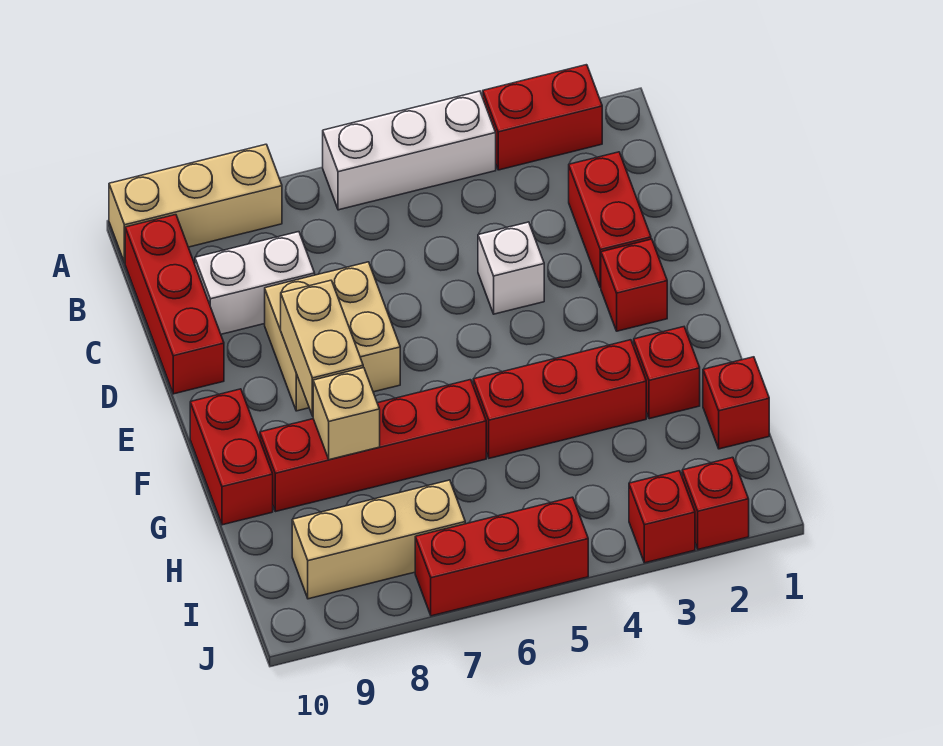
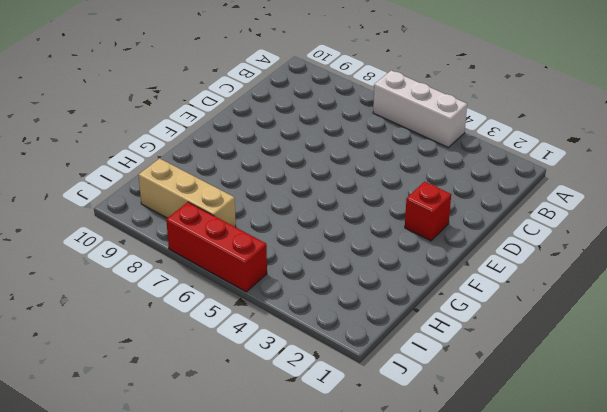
none -> red 1x2 brick [483,65,602,170]
none -> tan 1x3 brick [109,144,282,263]
none -> red 1x3 brick [125,215,224,394]

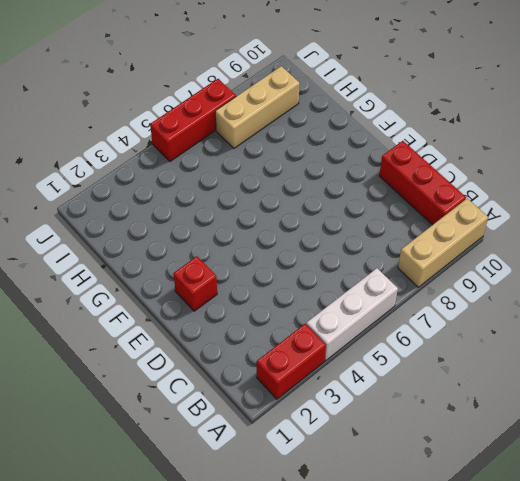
none -> red 1x2 brick [569,152,651,288]
none -> white 1x2 brick [195,232,315,334]
none -> white 1x1 brick [478,222,544,314]

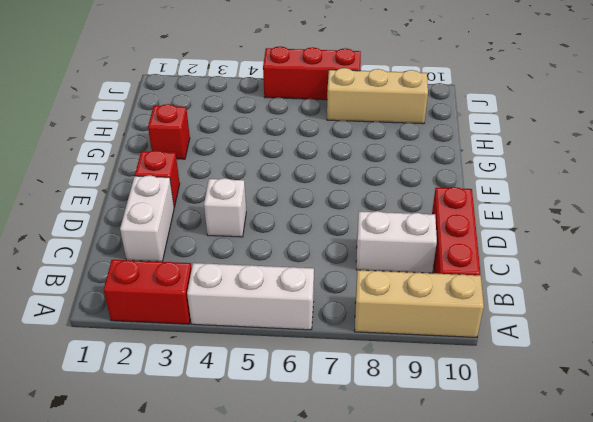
white 1x2 brick [120,175,174,262] -> red 1x2 brick [569,152,651,288]
none -> tan 2x2 brick [265,262,400,411]
none -> red 1x2 brick [190,389,273,525]
none -> red 1x3 brick [473,340,646,458]

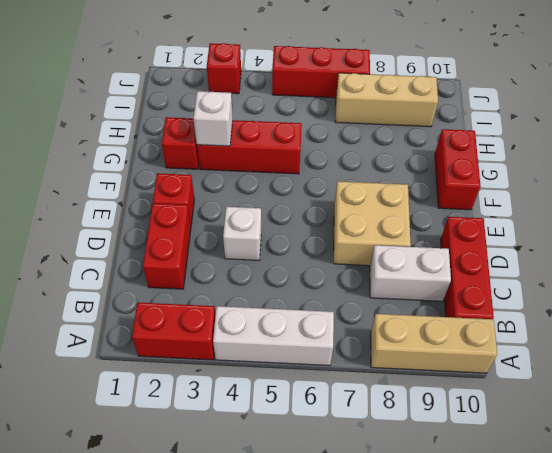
white 1x1 brick [194,91,233,146] -> none
none -> red 1x4 brick [260,380,486,512]
none -> red 1x1 brick [703,357,769,449]
none -> red 1x1 brick [682,457,749,549]

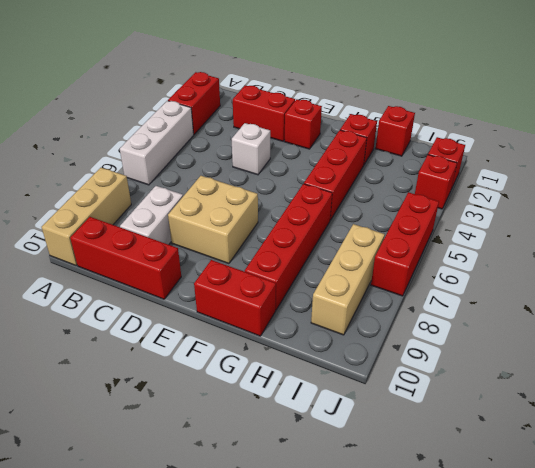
none -> tan 1x2 brick [281,280,363,416]
none -> tan 1x1 brick [313,368,380,460]

